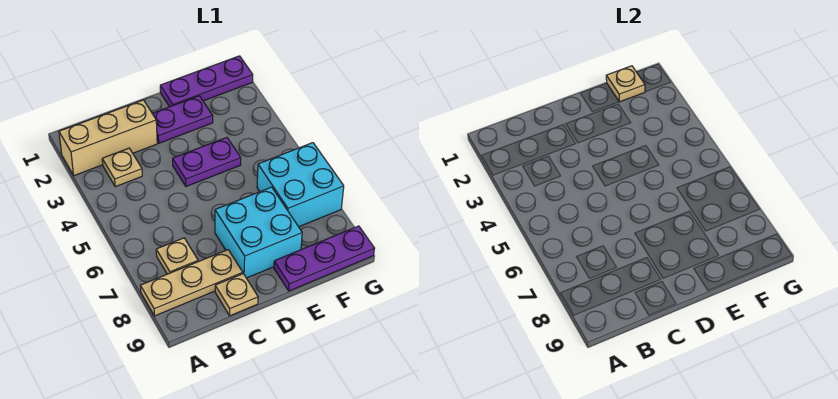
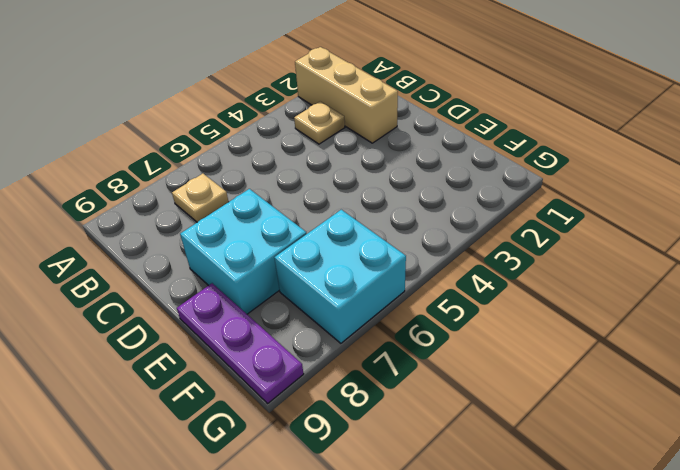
none -> tan 1x3 plate [140,250,243,316]
none -> tan 1x1 plate [215,274,258,316]
none -> purple 1x2 plate [152,96,213,143]

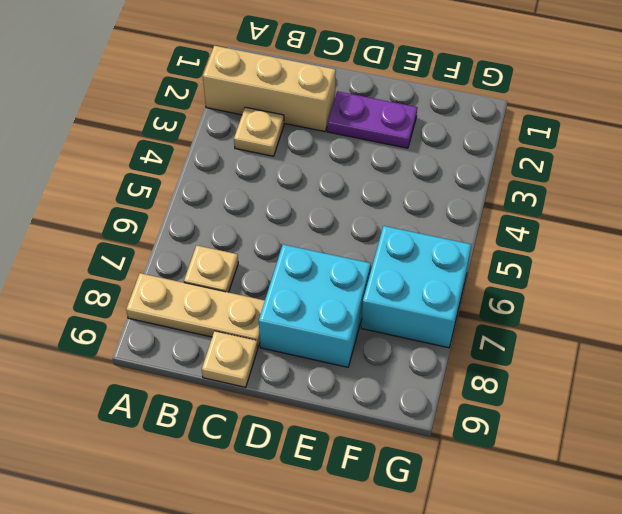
none -> purple 1x2 plate [173,138,241,187]
none -> purple 1x3 plate [160,56,253,107]
none -> purple 1x3 plate [274,226,374,291]

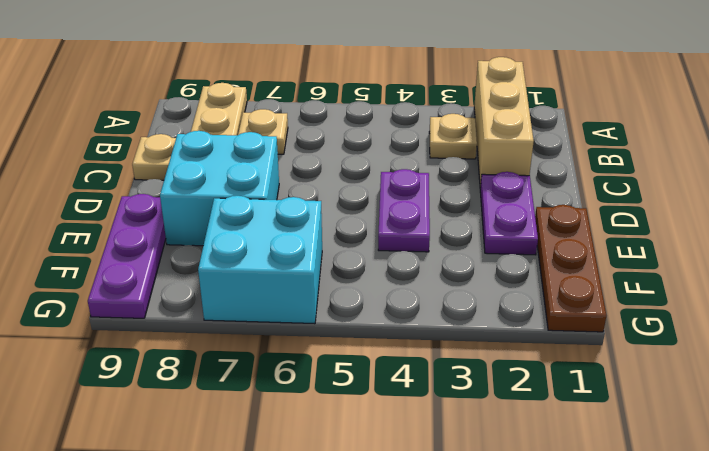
brown 1x3 plate [535,205,606,332] -> purple 1x3 plate [160,56,253,107]
none -> tan 1x1 plate [606,66,645,102]

